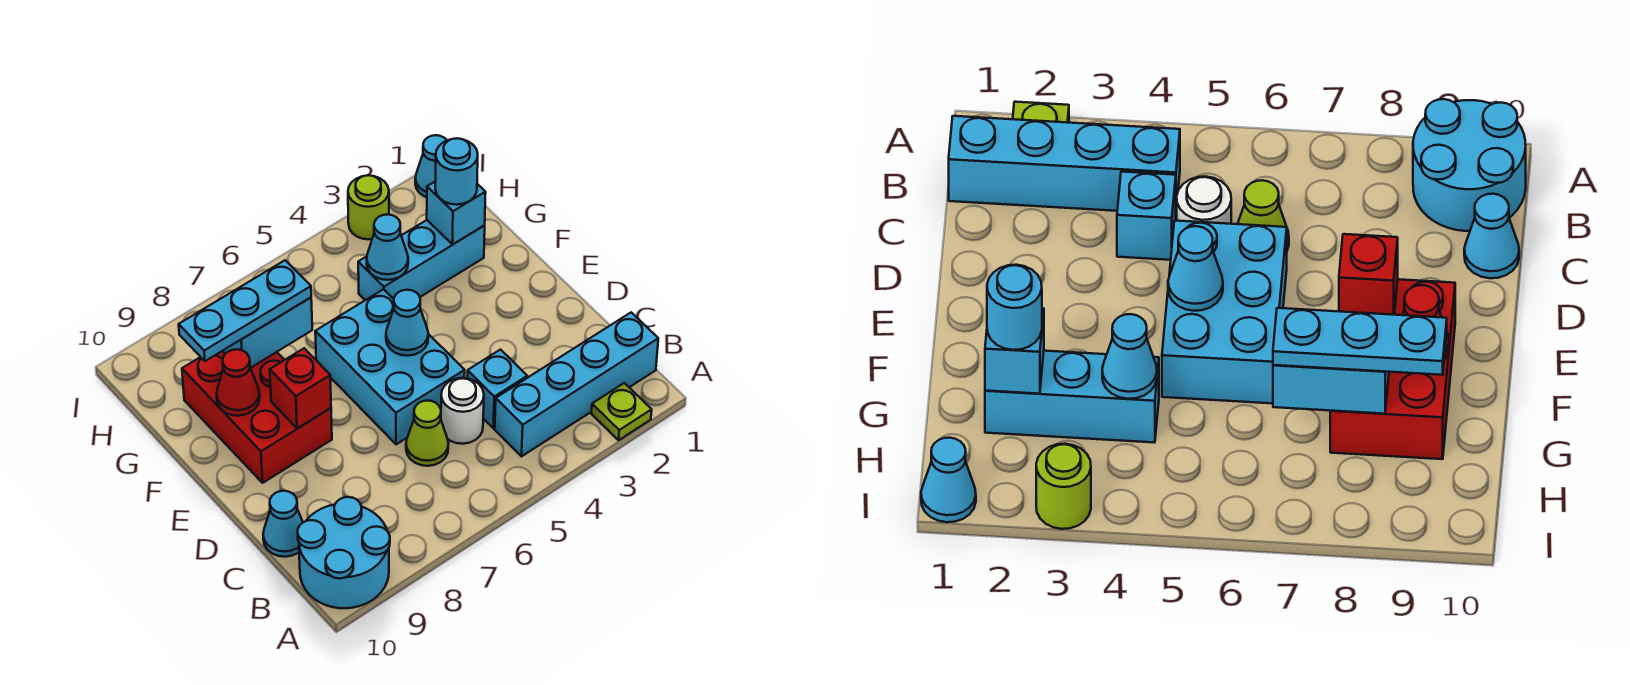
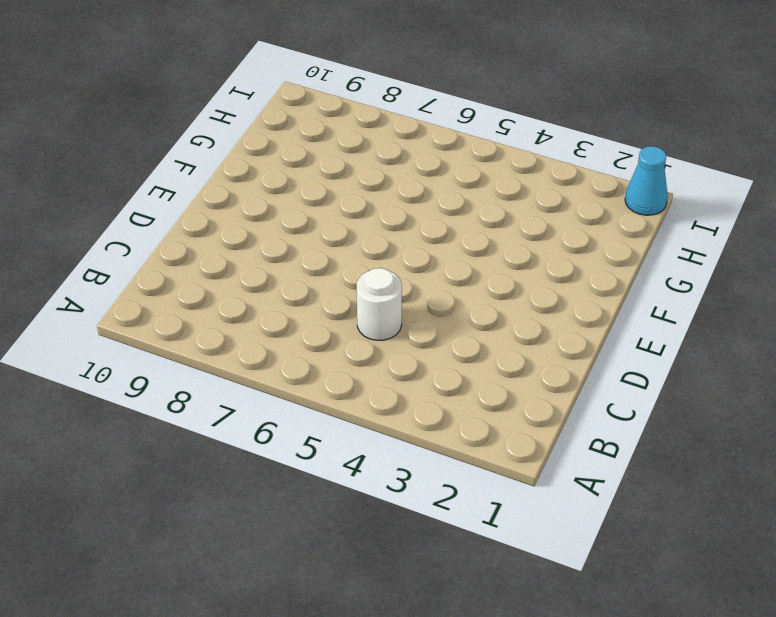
none -> lime 1x1 plate [591,383,652,440]
none -> cyan 2x2 round brick [298,497,390,608]
none -> cyan 1x4 brick [495,313,658,456]

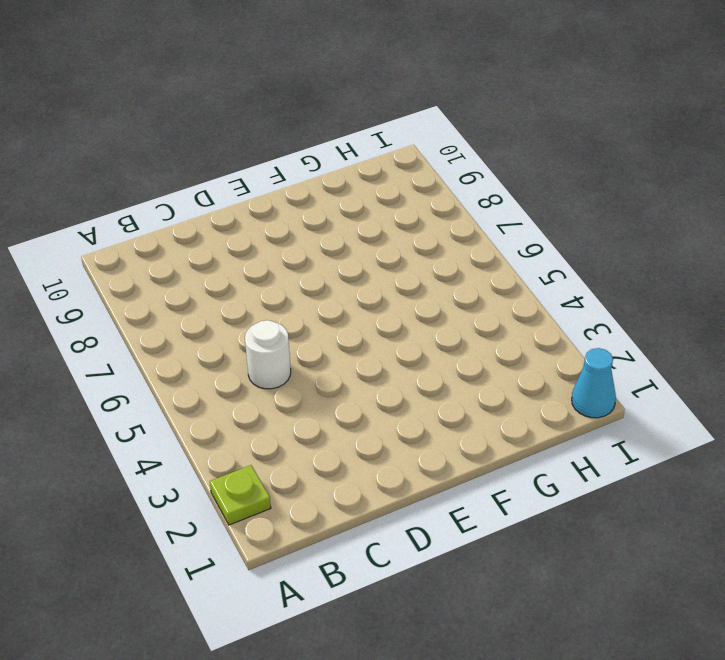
none -> cyan 2x2 round brick [298,497,390,608]
none -> cyan 1x4 brick [495,313,658,456]
none -> cyan 1x1 brick [467,350,527,428]

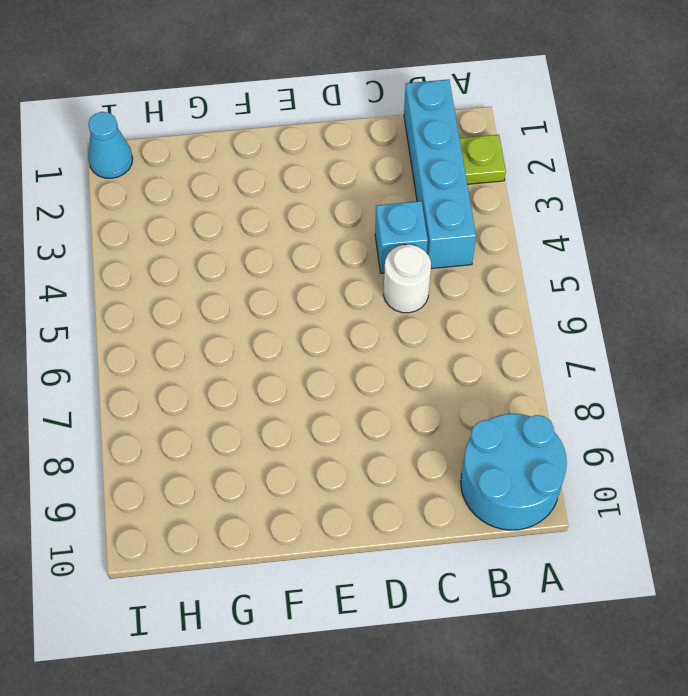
none -> lime 1x1 cone [406,401,449,466]
none -> cyan 1x1 cone [263,491,303,557]
none -> cyan 2x3 brick [315,289,465,444]

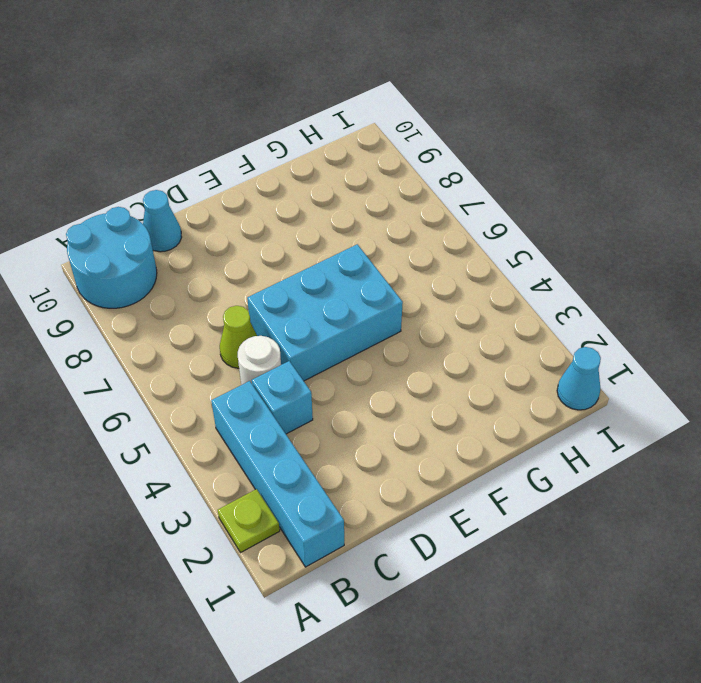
none -> red 2x3 brick [182,351,332,483]
none -> cyan 1x3 brick [358,220,485,300]
none -> lime 1x1 round brick [348,175,389,239]

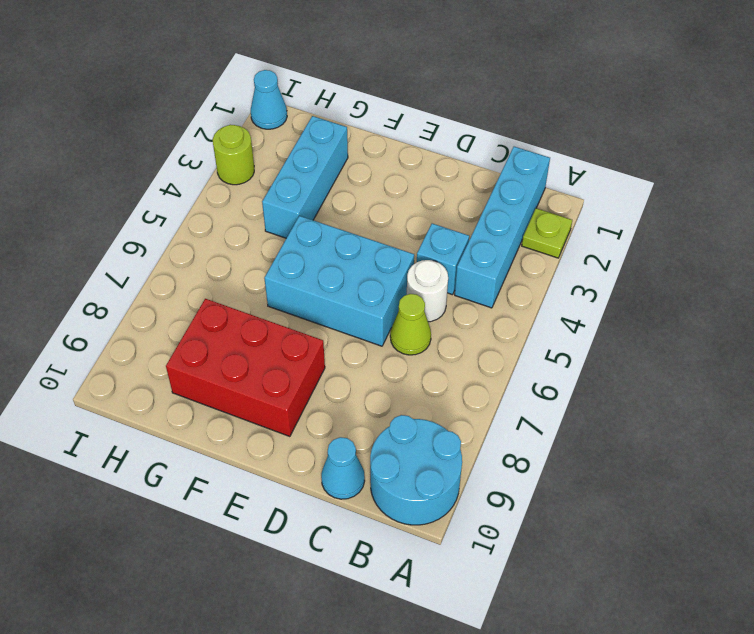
none -> cyan 1x1 cone [386,290,428,356]
none -> red 1x1 brick [270,348,331,429]
none -> red 1x1 cone [217,349,260,416]

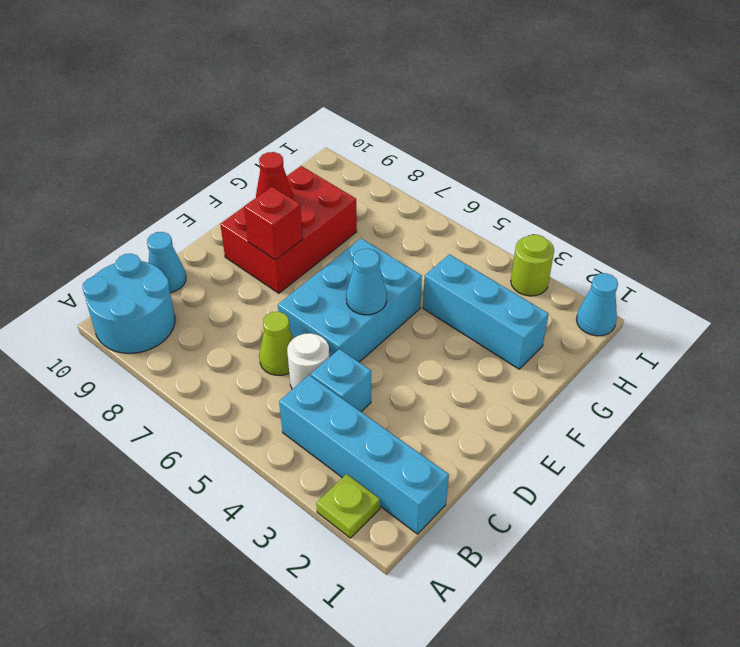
none -> cyan 1x1 brick [427,182,486,244]
none -> cyan 1x1 cone [367,214,408,280]
none -> cyan 1x2 brick [223,298,312,368]

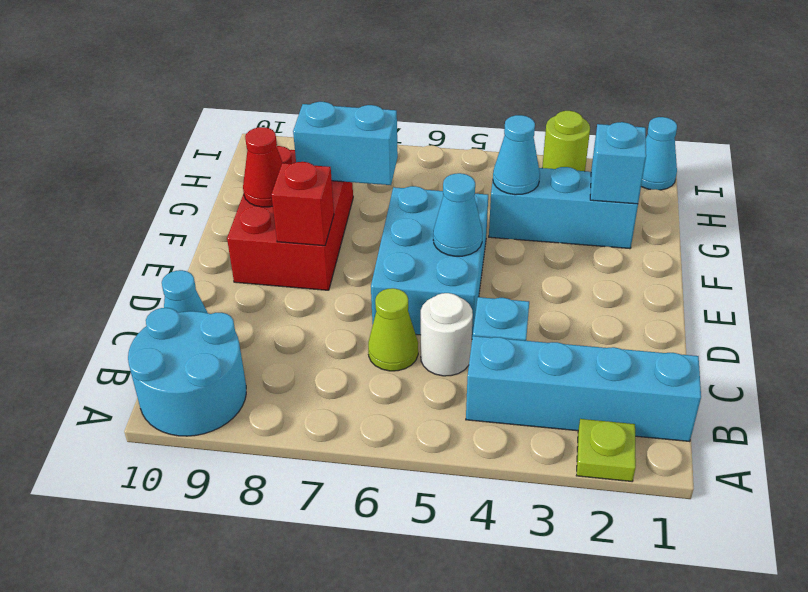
none -> cyan 1x1 round brick [435,138,478,205]
none -> cyan 1x3 plate [179,260,311,361]

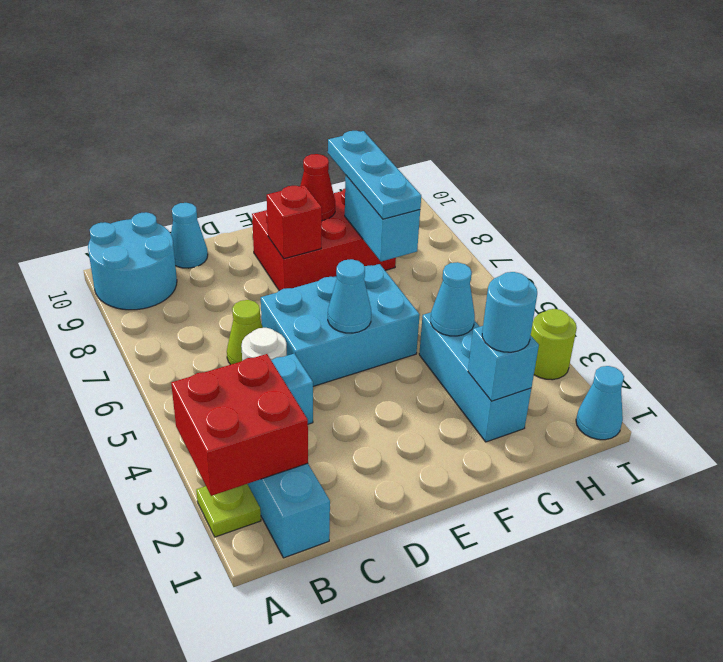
red 2x2 brick [171,354,308,496] -> none

